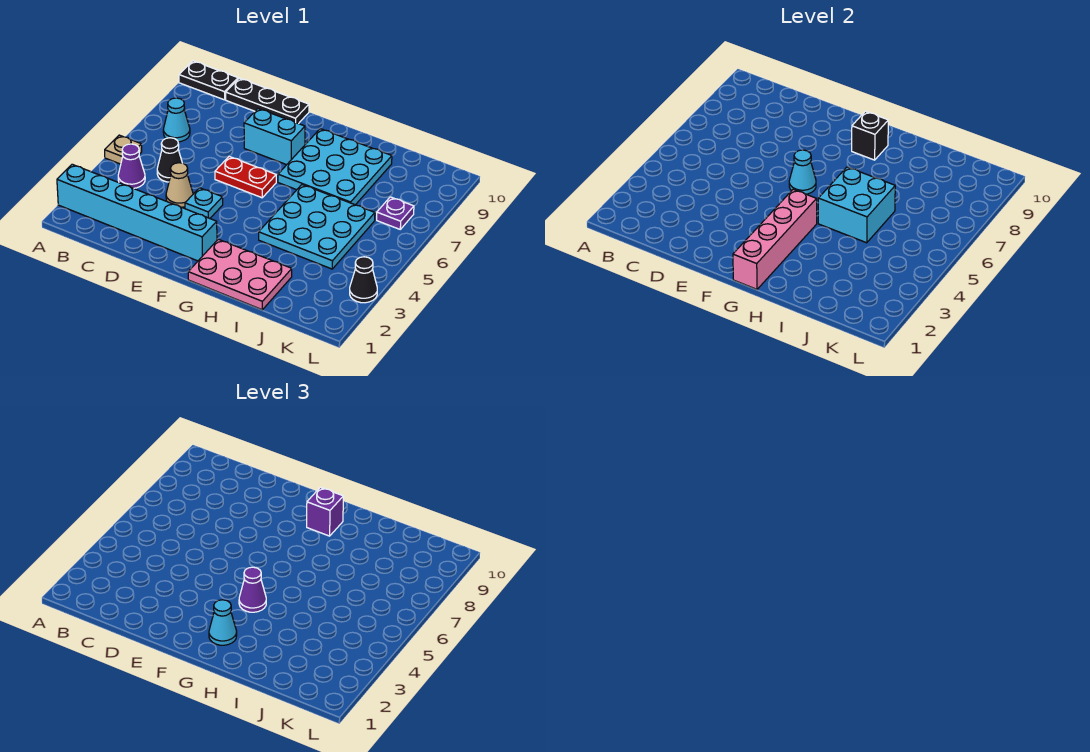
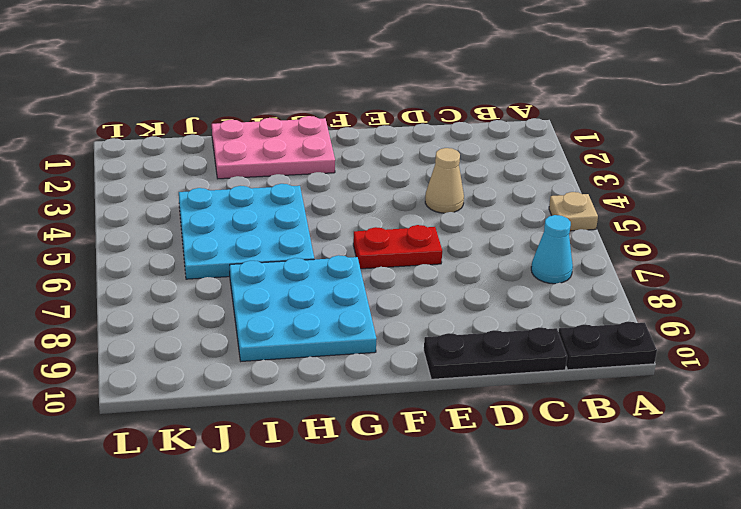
none -> cyan 1x6 brick [57,164,217,261]
none -> purple 1x1 cone [118,144,145,188]
none -> black 1x1 cone [157,138,182,182]

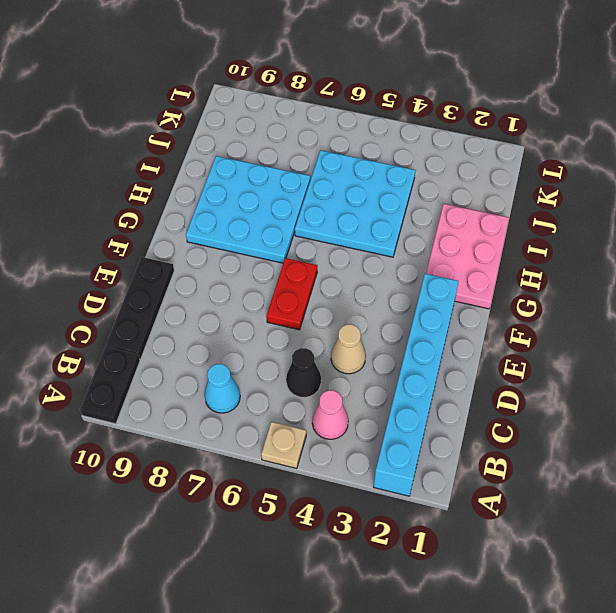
pink 1x1 cone [312,390,348,439] -> purple 1x1 cone [118,144,145,188]
none -> cyan 1x1 plate [185,188,223,218]
none -> cyan 1x2 brick [244,109,305,165]
none -> purple 1x1 plate [377,197,414,229]

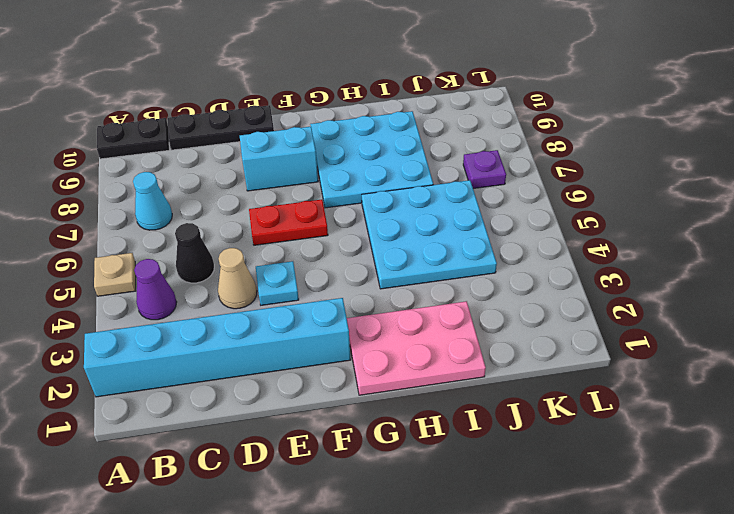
none -> black 1x1 cone [350,257,377,303]
none -> cyan 1x1 cone [789,150,816,194]
none -> pink 1x4 brick [733,189,817,289]

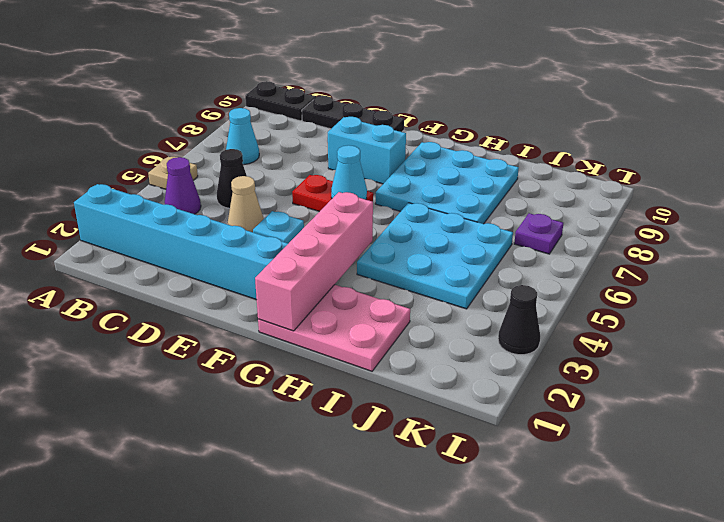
none -> black 1x1 brick [852,111,888,160]
none -> cyan 2x2 brick [818,167,895,243]
none -> cyan 1x1 cone [209,600,237,645]

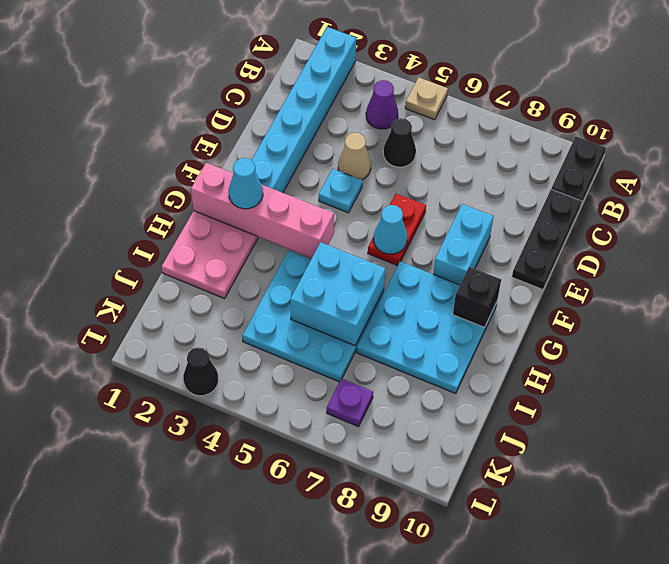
none -> cyan 1x1 cone [163,98,190,142]
none -> purple 1x1 cone [239,567,266,612]
none -> purple 1x1 brick [307,487,343,536]

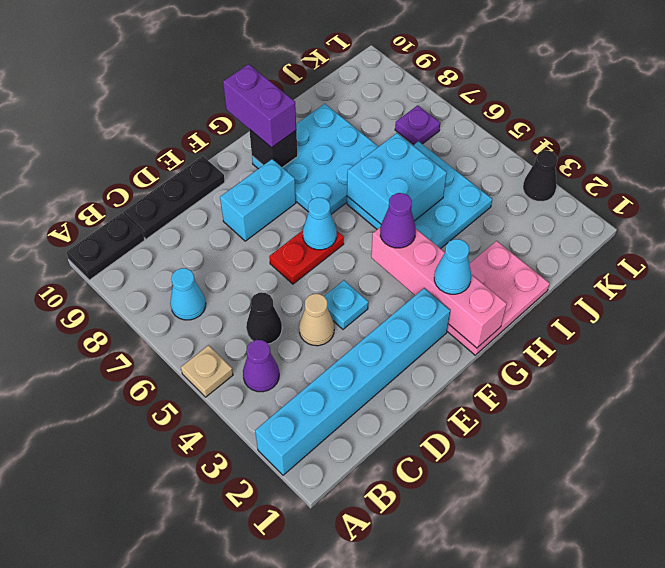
purple 1x2 brick [223,64,296,148] -> purple 1x1 brick [307,487,343,536]

